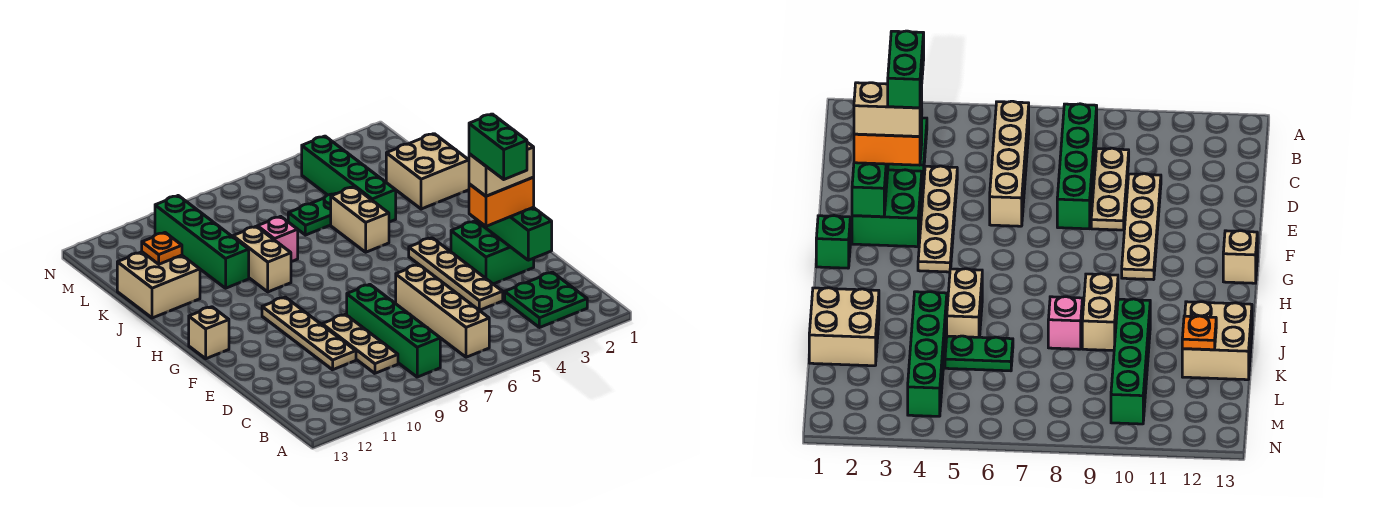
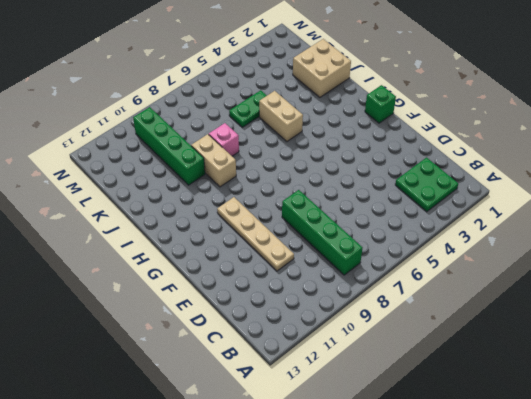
none -> tan 1x4 brick [396,264,489,357]
none -> tan 1x3 plate [322,314,398,373]
none -> tan 1x4 plate [409,238,503,310]

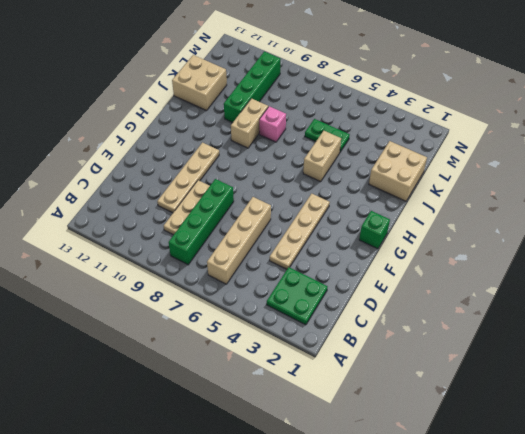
none -> green 2x2 brick [451,221,534,284]
none -> tan 1x1 brick [189,307,229,359]
none -> green 1x4 brick [302,136,396,222]

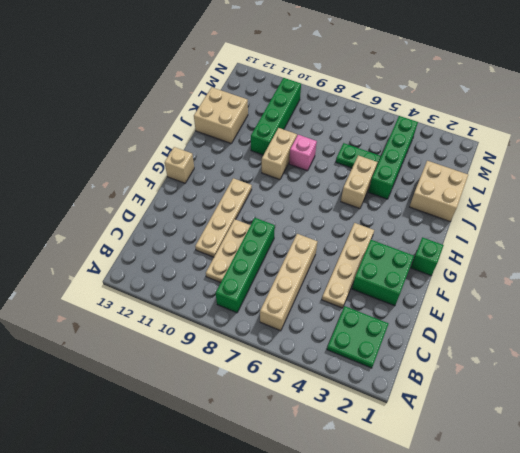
none -> green 1x3 brick [476,207,552,260]
none -> orange 1x1 plate [142,233,182,264]
none -> orange 1x2 brick [469,178,534,226]

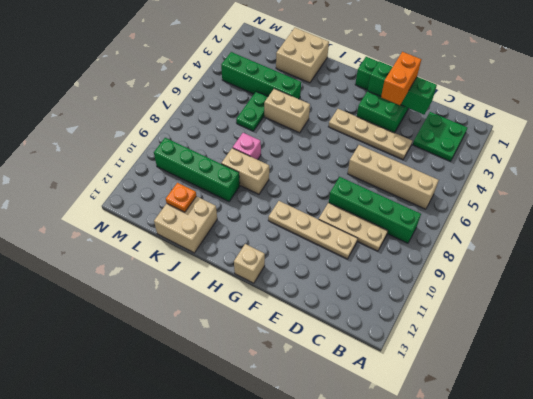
none -> tan 1x2 brick [469,142,534,196]
none -> green 1x2 brick [469,114,527,179]

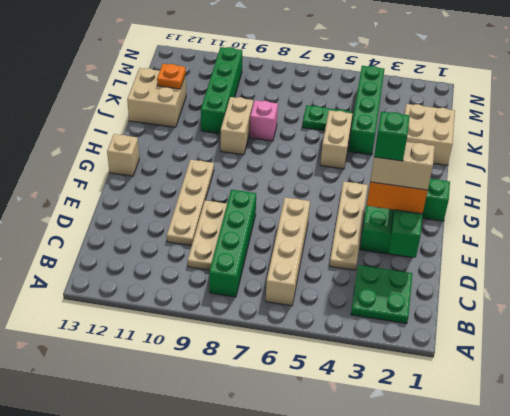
green 1x1 brick [374,112,410,161] -> green 1x2 brick [469,114,527,179]

